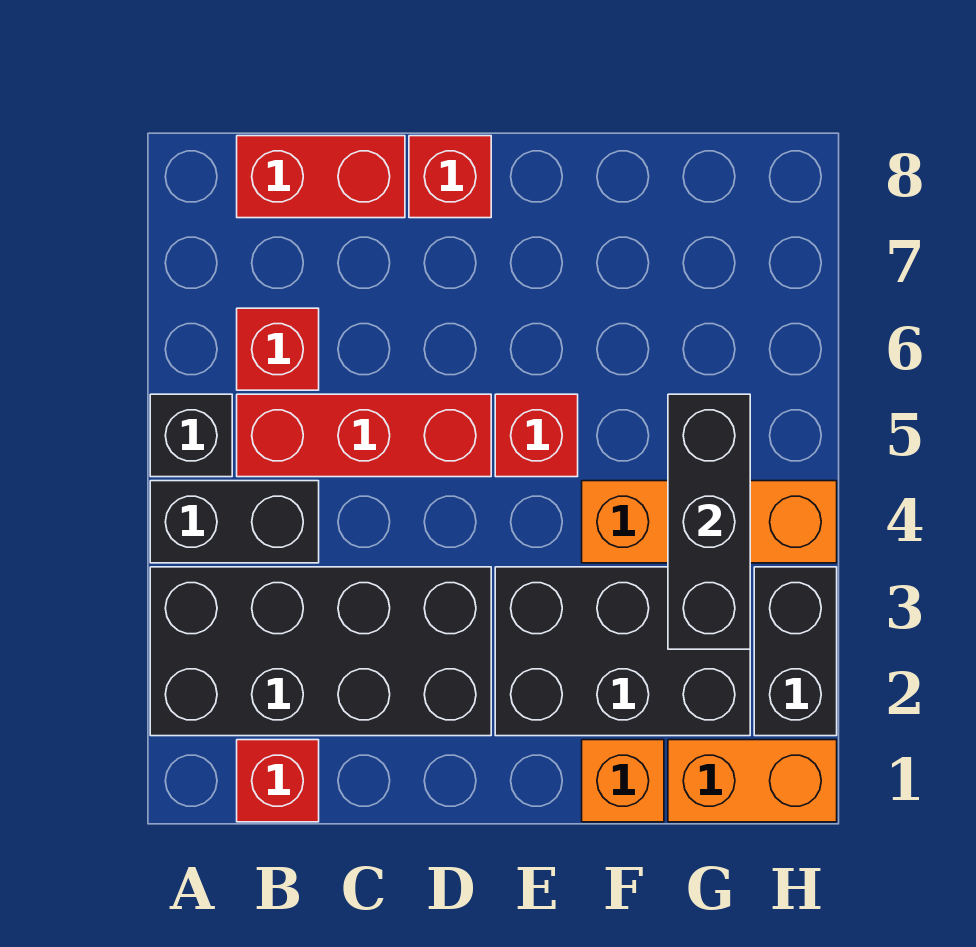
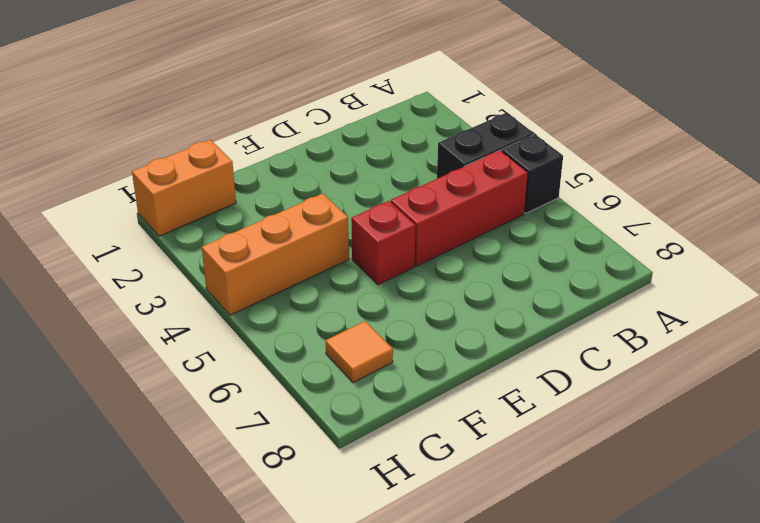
orange 1x1 tile [326,321,393,383] -> none
none -> black 2x4 brick [150,567,491,736]
none -> red 1x1 brick [237,740,319,822]
none -> red 1x1 brick [237,308,319,390]

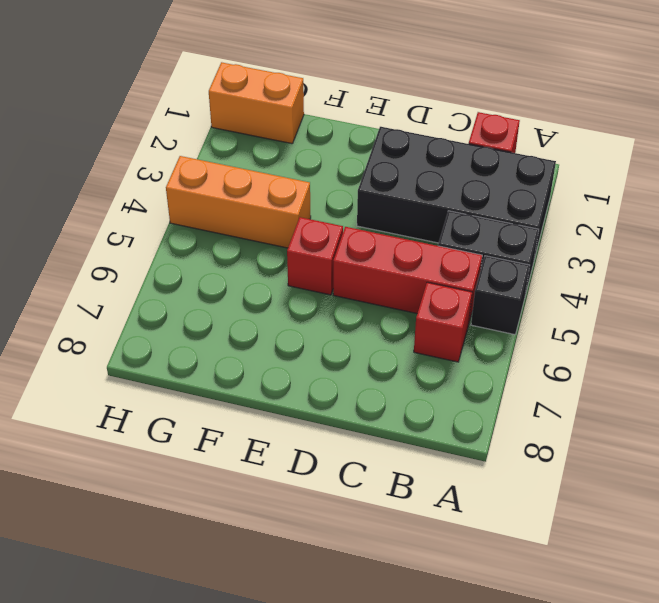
none -> red 1x2 brick [237,136,405,218]
none -> red 1x1 brick [409,136,491,218]
none -> black 2x3 brick [495,567,750,736]

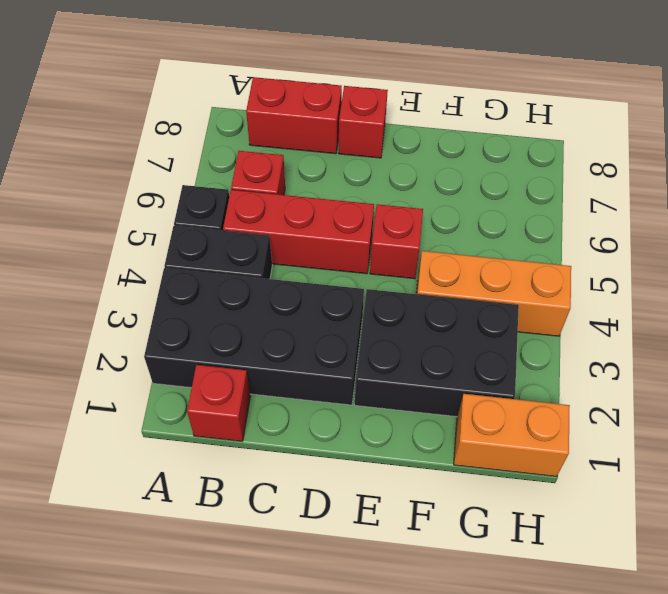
none -> orange 1x1 brick [582,740,664,822]
none -> black 1x2 brick [754,567,837,736]
none -> black 1x3 brick [668,394,750,649]

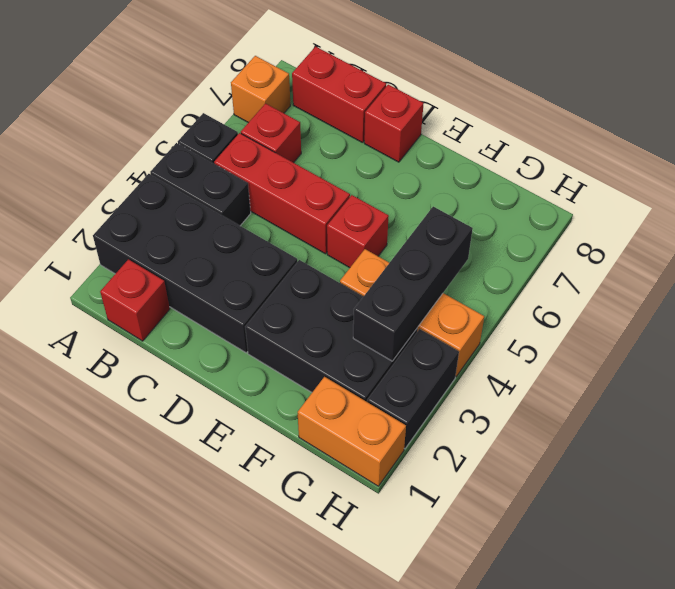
orange 1x1 brick [231,56,290,123] -> orange 1x1 brick moved to [582,740,664,822]

